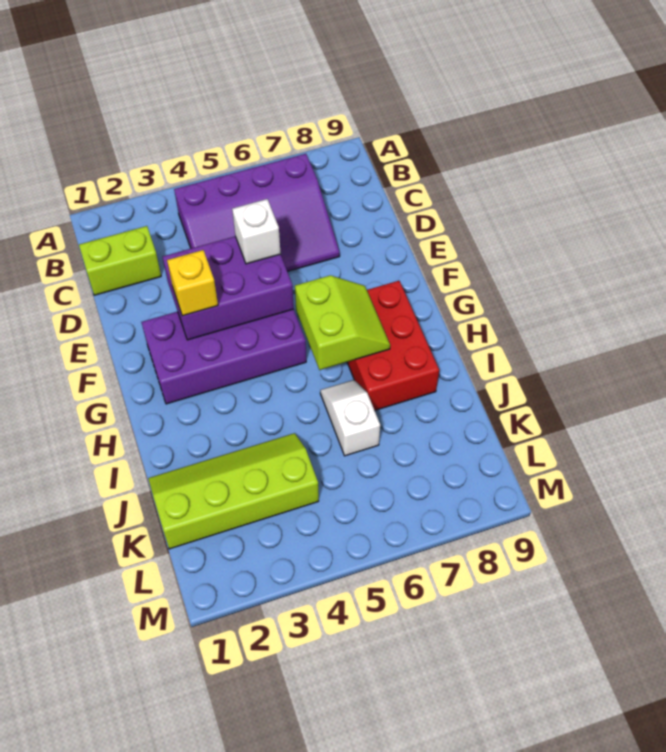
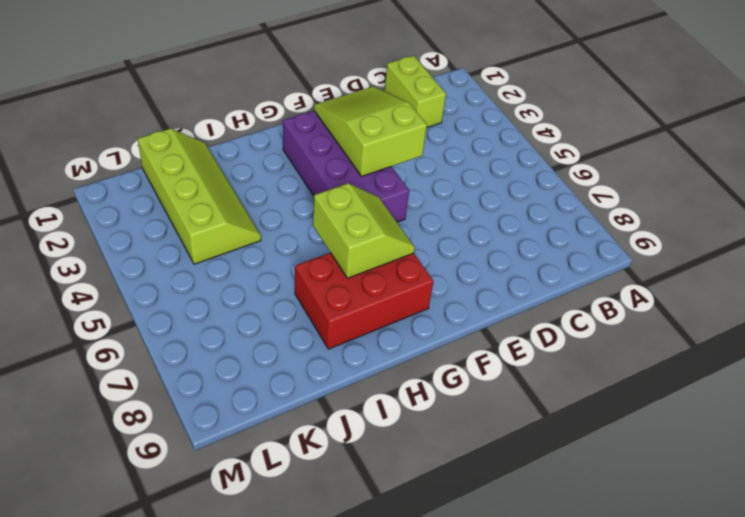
lime 2x3 slope [314,87,427,176] -> purple 2x3 brick [163,236,294,340]
lime 2x2 slope [313,183,415,278] -> lime 2x2 slope turned to [295,275,390,370]
none -> purple 3x4 slope [174,154,340,272]
none -> white 1x2 slope [320,380,380,456]

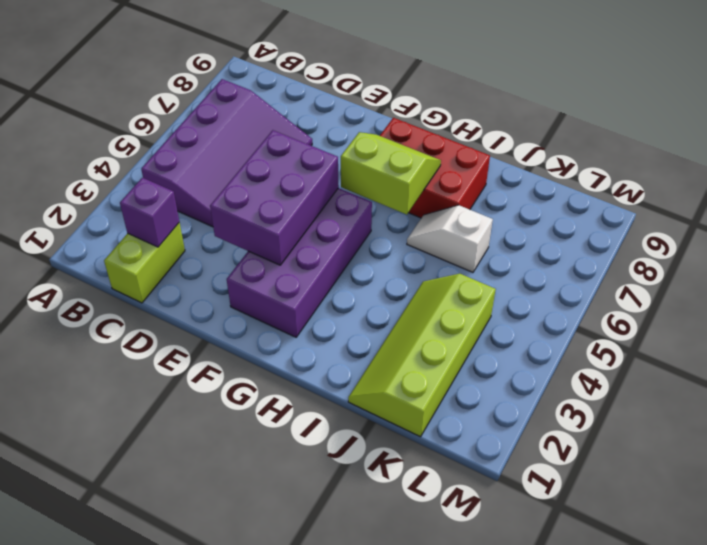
purple 1x1 brick [120,178,179,247] -> none
none -> white 1x1 brick [232,199,281,264]
none -> yellow 1x1 brick [167,250,218,316]

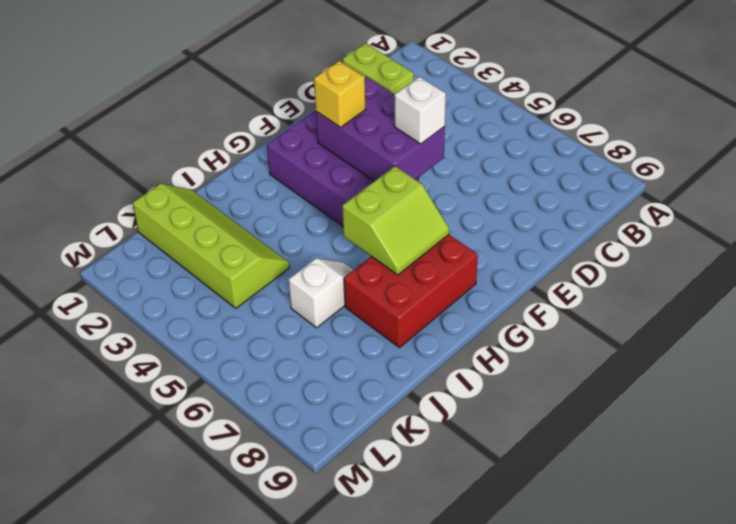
none -> purple 3x4 slope [174,154,340,272]

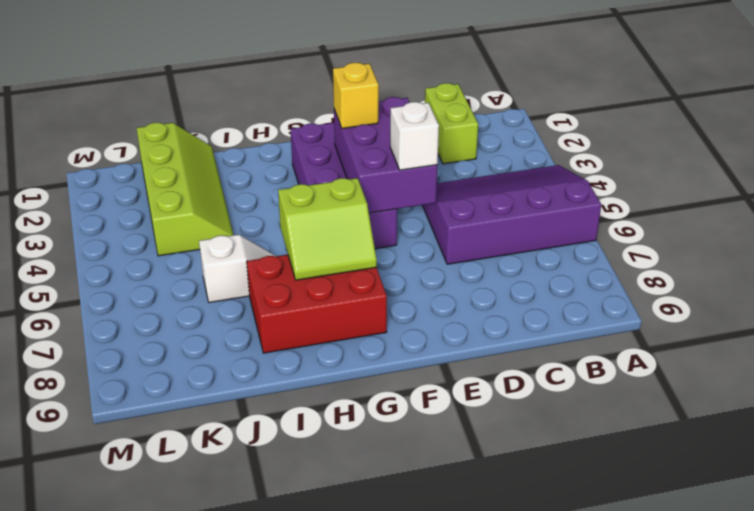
purple 3x4 slope [422,165,601,264] -> purple 3x4 slope turned to [174,154,340,272]

